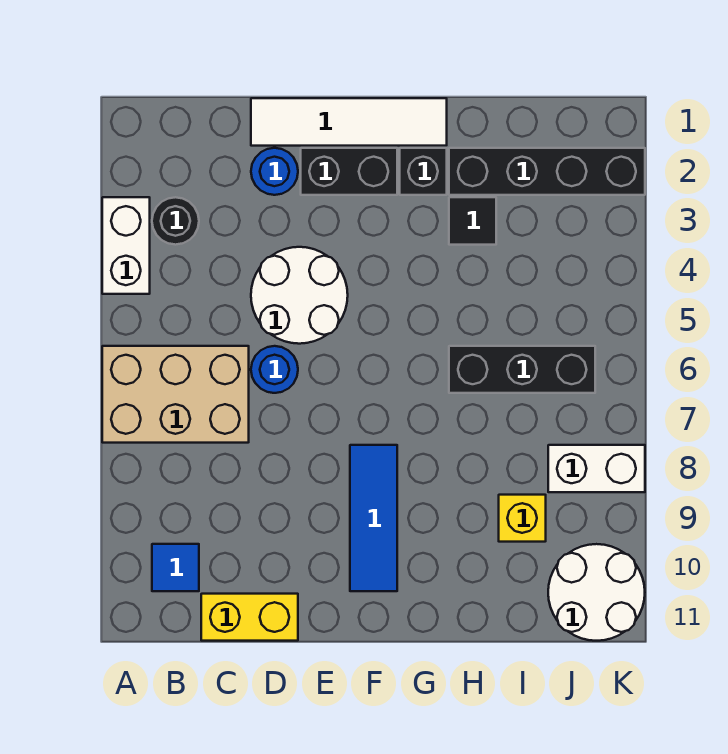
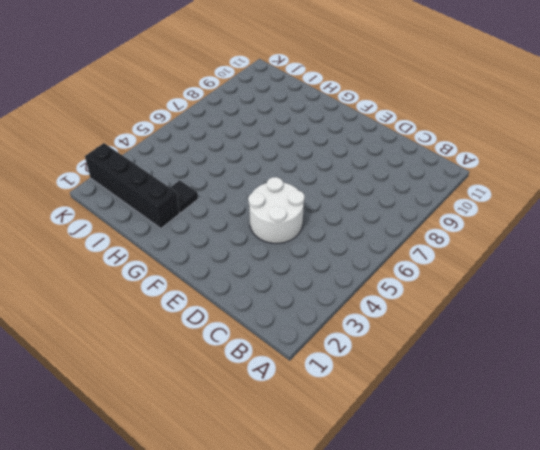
none -> white 1x2 brick [102,197,150,294]
none -> tan 2x3 brick [102,346,249,443]
none -> black 1x1 round brick [152,197,199,245]

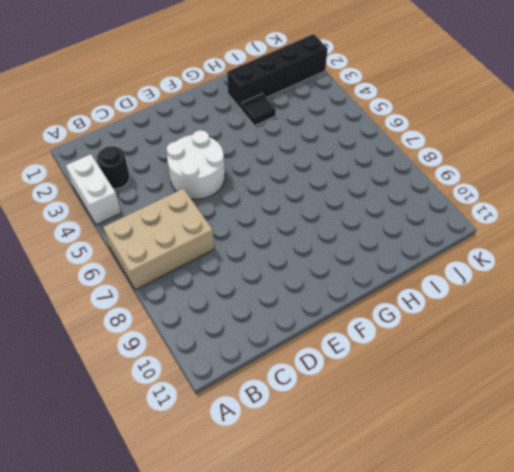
none -> blue 1x1 tile [152,544,199,591]
none -> yellow 1x2 brick [201,594,298,641]
none -> white 1x4 tile [251,98,447,146]

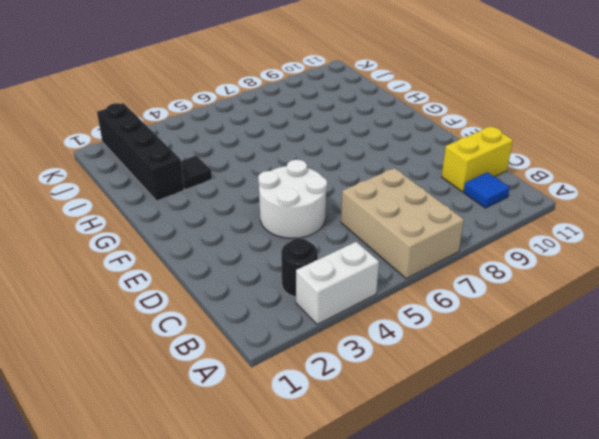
yellow 1x2 brick [442,126,513,192] -> yellow 1x2 brick turned to [201,594,298,641]
none -> white 1x4 tile [251,98,447,146]
none -> blue 1x1 round brick [251,148,298,195]
none -> blue 1x1 round brick [251,346,298,393]

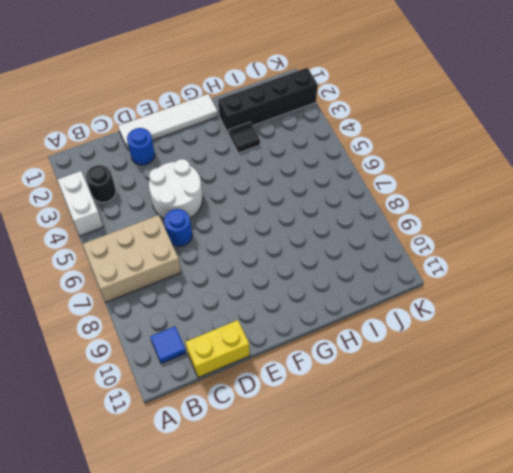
none -> black 1x2 brick [301,148,397,195]
none -> blue 1x3 tile [350,445,397,591]
none -> black 1x1 brick [400,148,447,195]

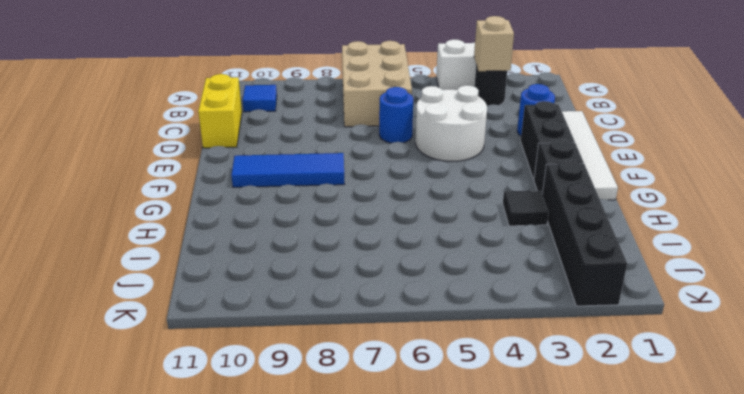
tan 1x1 brick [474,16,514,71] -> none
none -> black 1x3 brick [449,346,595,393]
none -> yellow 1x1 brick [499,495,546,542]
none -> white 1x2 brick [548,445,645,492]

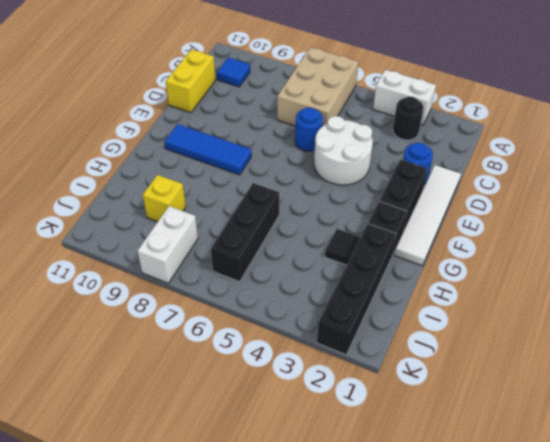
none -> white 2x2 round brick [548,544,645,641]

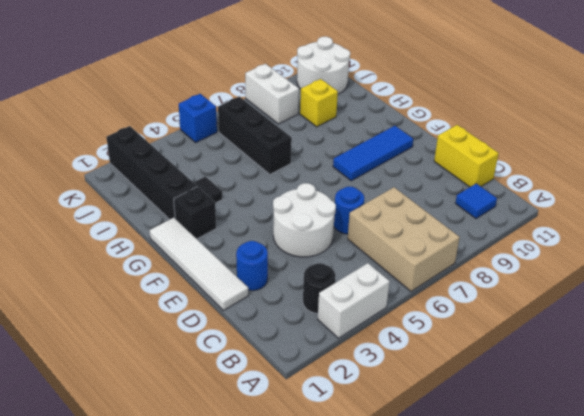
blue 1x1 brick [179,94,217,142] -> none
none -> black 1x2 brick [301,148,397,195]

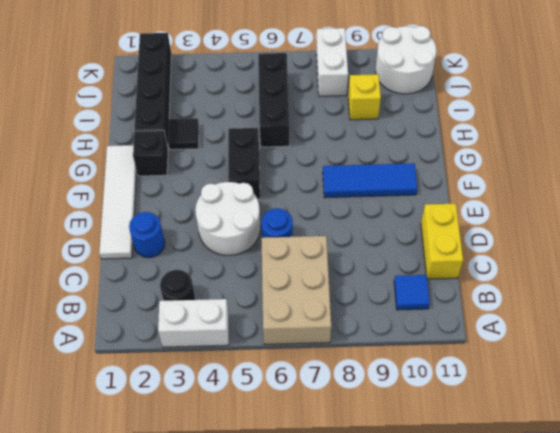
black 1x2 brick [228,128,260,199] -> black 1x2 brick moved to [301,148,397,195]

